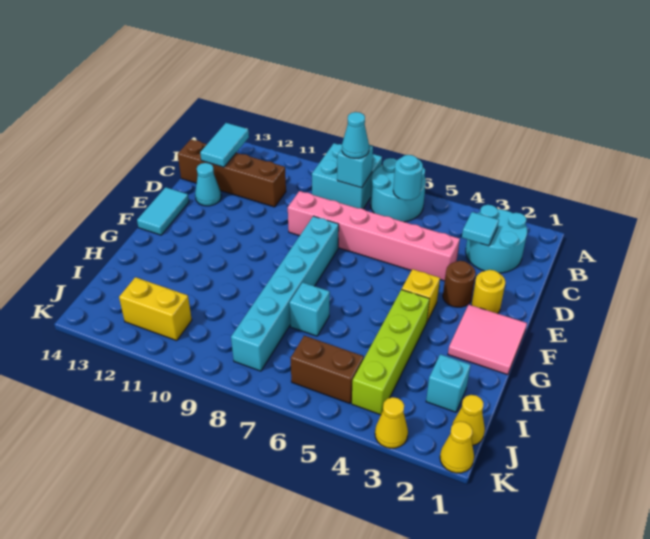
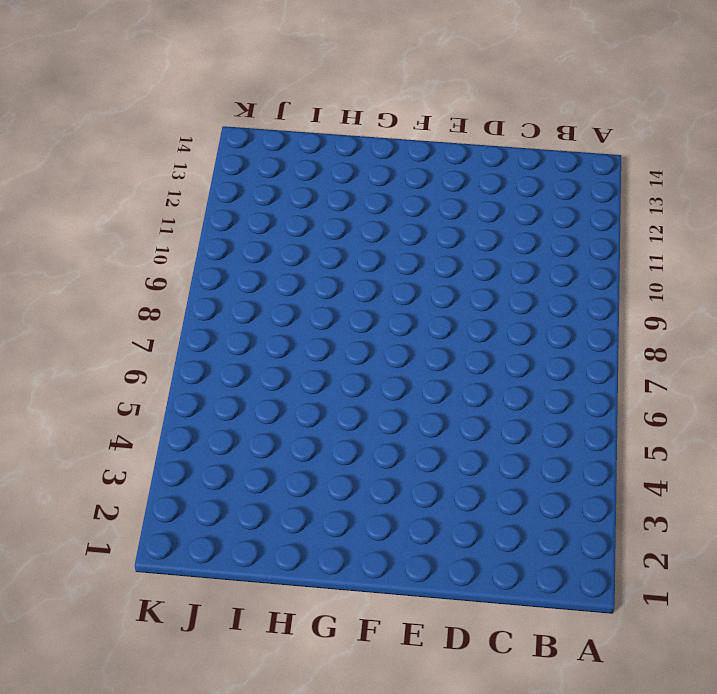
none -> cyan 2x2 round brick [370,158,426,222]
none -> cyan 2x2 brick [312,143,382,209]
none -> cyan 2x2 round brick [466,205,527,273]

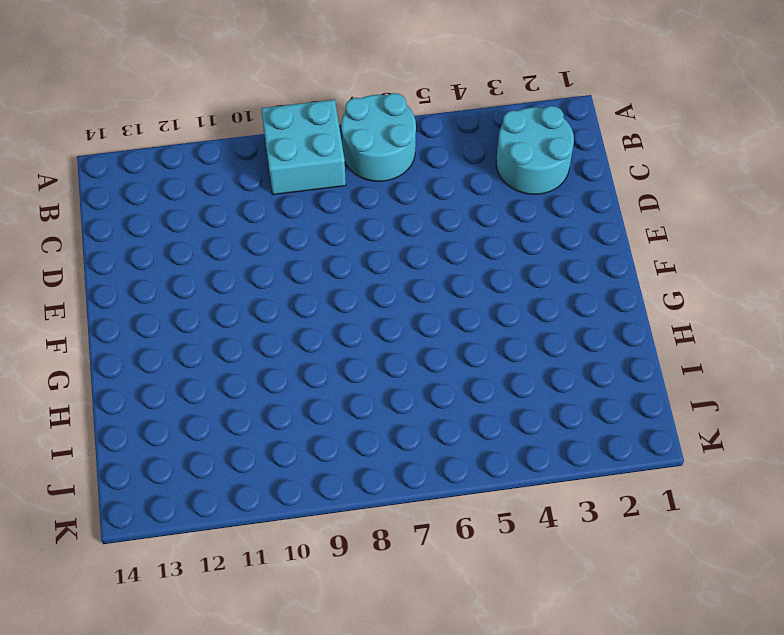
none -> brown 1x4 brick [178,139,286,207]
none -> pink 1x6 brick [288,191,460,281]
none -> cyan 1x1 cone [195,163,221,206]

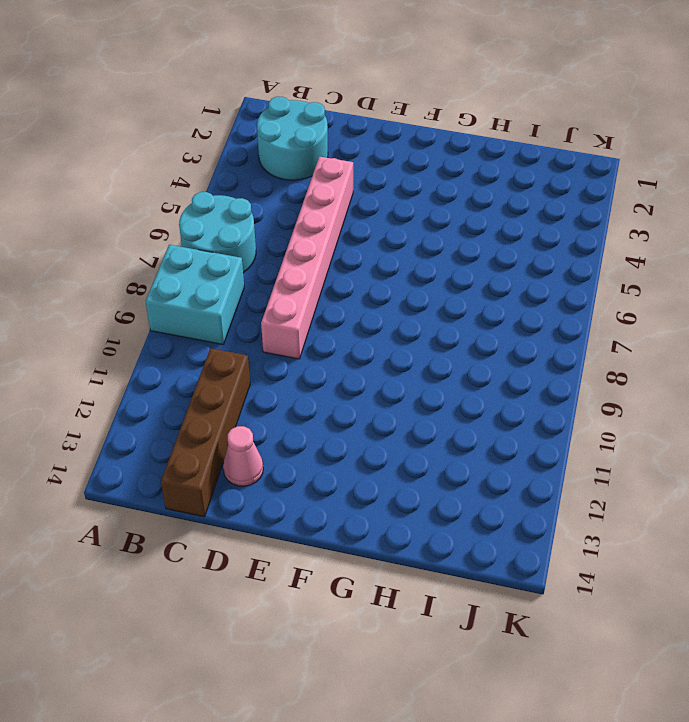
pink 1x1 cone [223,426,263,486] -> cyan 1x1 cone [195,163,221,206]
none -> yellow 1x1 round brick [472,270,506,314]
none -> brown 1x1 round brick [443,261,476,307]
none -> cyan 1x6 brick [231,216,339,371]

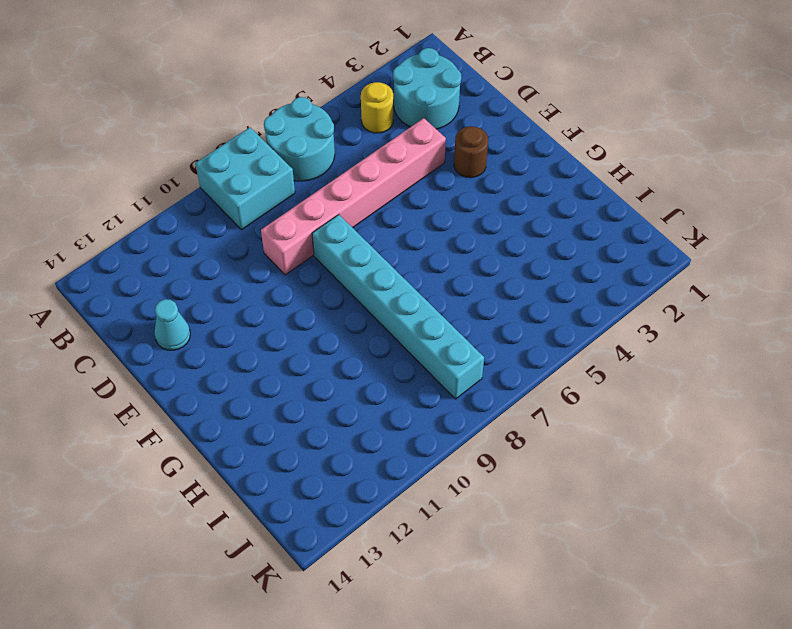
yellow 1x1 round brick [361,82,393,133] -> yellow 1x1 round brick moved to [472,270,506,314]
none -> brown 1x4 brick [178,139,286,207]
none -> cyan 1x2 tile [137,187,189,235]
none -> pink 2x2 tile [448,304,527,375]

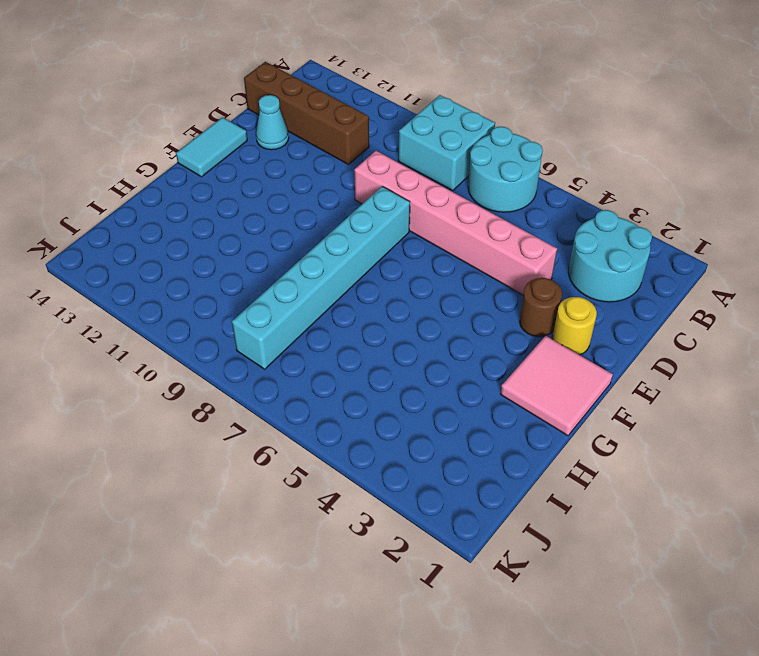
none -> yellow 1x1 brick [402,269,440,321]
none -> lime 1x4 brick [352,290,429,415]
none -> cyan 1x1 brick [289,282,330,336]

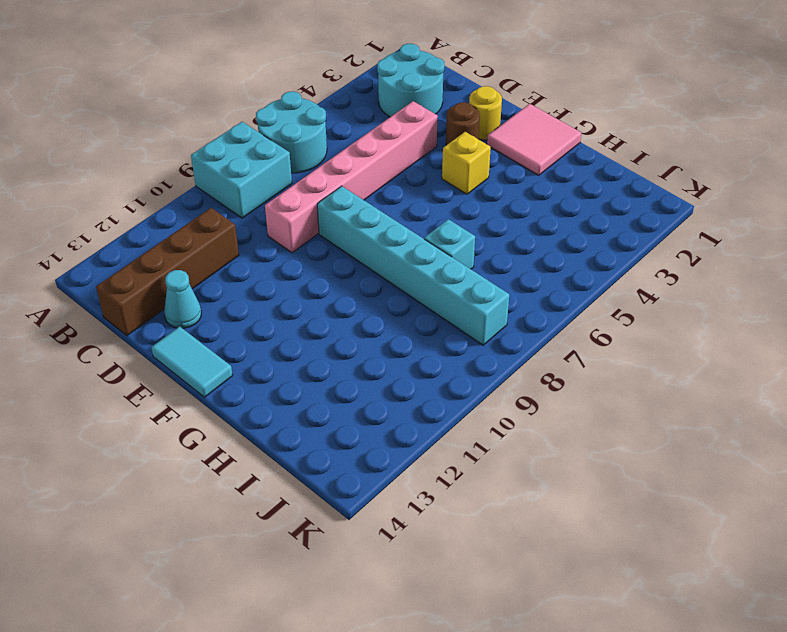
none -> lime 1x4 brick [352,290,429,415]
none -> cyan 1x1 brick [426,354,470,412]
none -> yellow 1x1 cone [452,395,485,445]

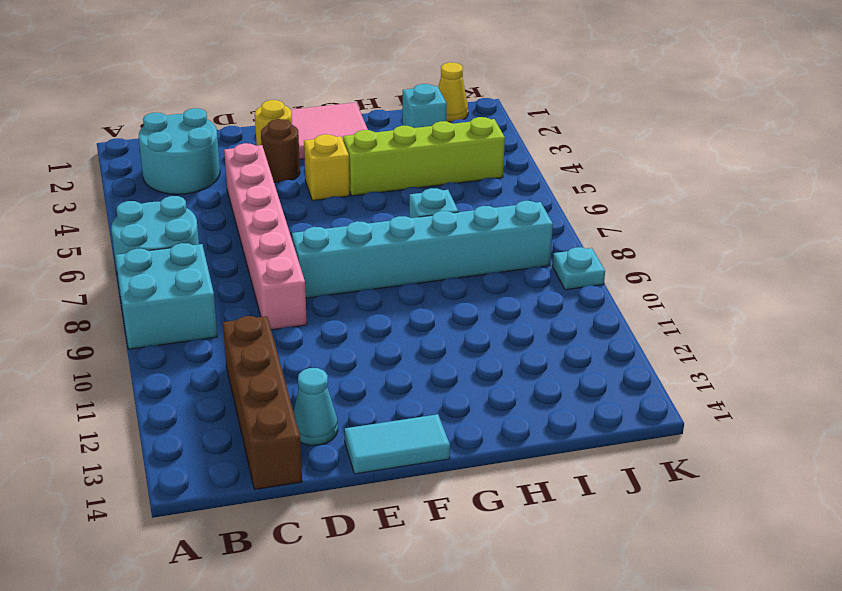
cyan 1x1 plate [552,247,605,290] -> none
none -> brown 1x2 brick [291,336,364,404]
none -> yellow 1x2 brick [119,277,192,341]
none -> yellow 1x1 cone [440,421,474,473]

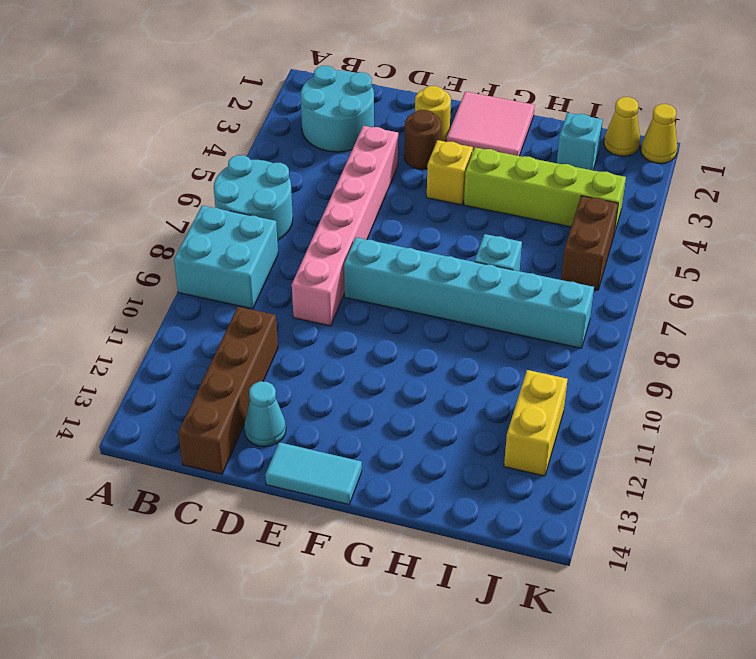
none -> yellow 1x1 cone [375,397,408,448]
none -> cyan 1x1 round brick [393,155,423,200]
none -> cyan 1x1 brick [337,145,373,188]

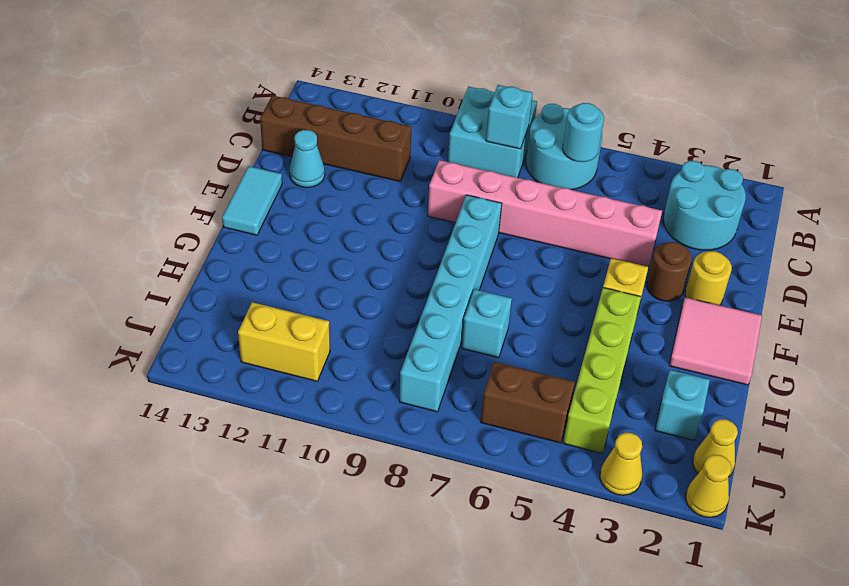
none -> cyan 1x2 tile [200,123,249,167]
none -> cyan 1x1 tile [462,212,499,246]
none -> cyan 1x1 cone [342,112,369,158]

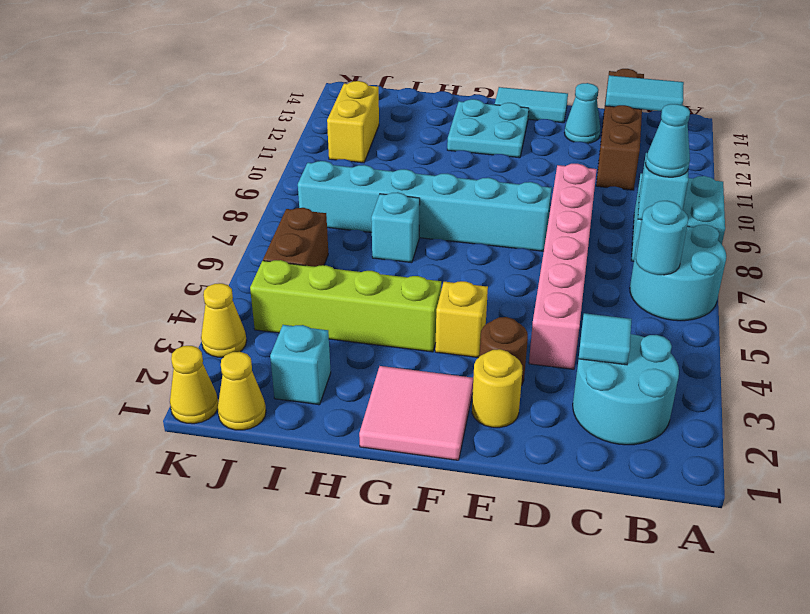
cyan 2x2 plate [447,99,529,158] -> none

